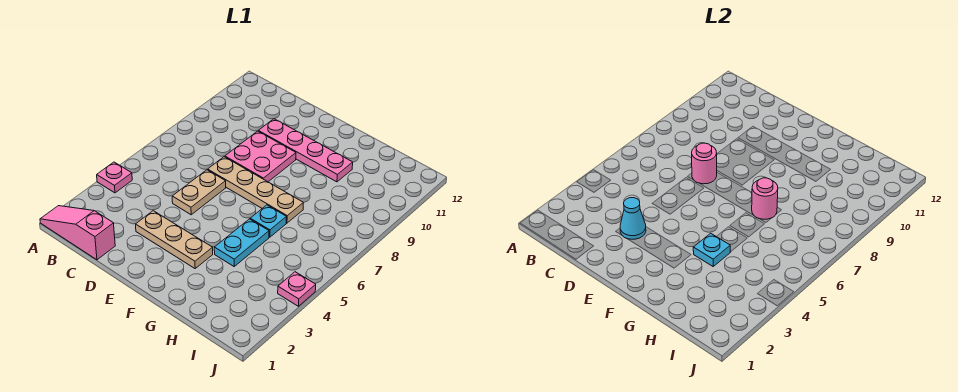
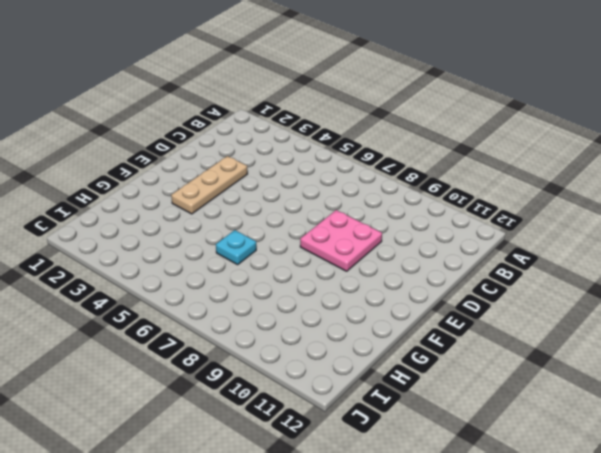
none -> pink 1x3 slope [40,206,115,260]
none -> pink 1x1 plate [97,162,132,193]
none -> tan 1x2 plate [172,170,226,215]

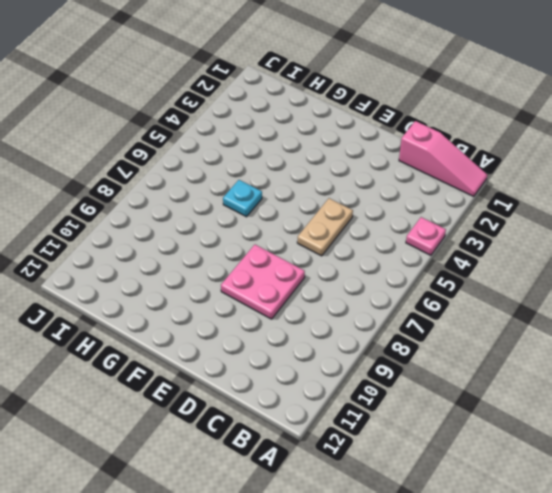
none -> tan 1x3 plate [136,211,213,268]
none -> tan 1x4 plate [208,157,303,223]
none -> pink 1x4 plate [258,119,353,182]

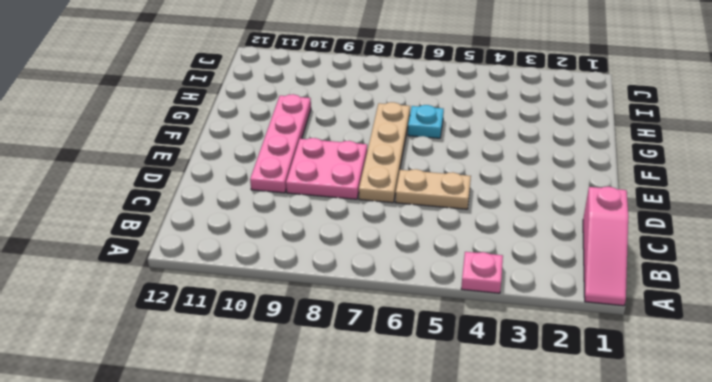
none -> tan 1x3 plate [136,211,213,268]
none -> cyan 1x2 plate [214,219,269,266]
none -> pink 1x1 plate [278,272,316,306]

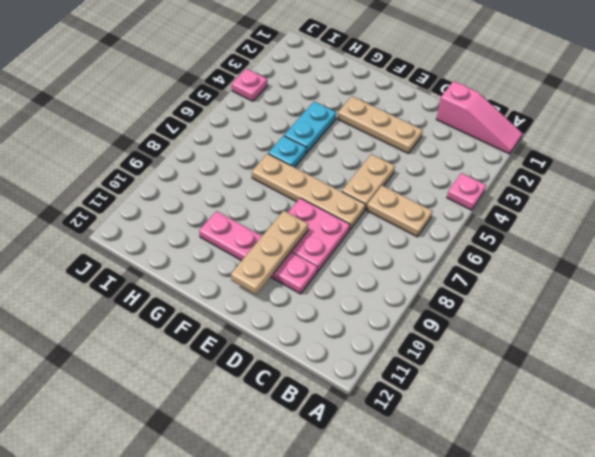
tan 1x2 plate [367,186,432,237] -> none
tan 1x3 plate [231,211,308,295] -> none
none -> cyan 1x1 cone [620,198,646,239]
none -> pink 1x1 round brick [692,143,717,184]
none -> cyan 1x1 plate [693,233,730,266]

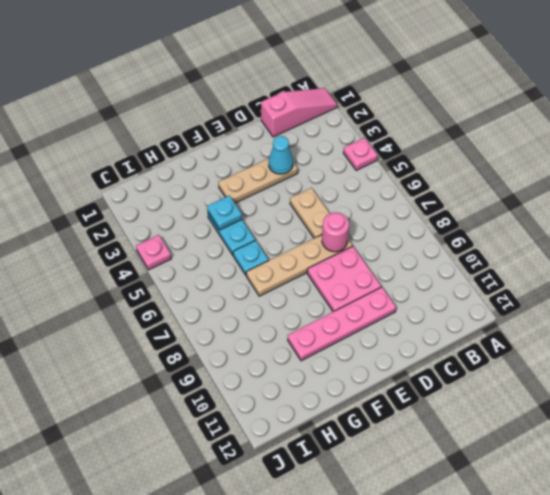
none -> pink 1x1 round brick [752,178,778,219]

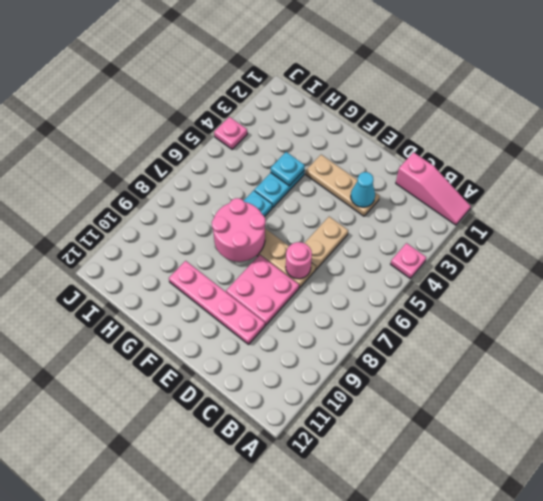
pink 2x2 round brick [212,198,266,262] -> pink 1x1 round brick [752,178,778,219]

